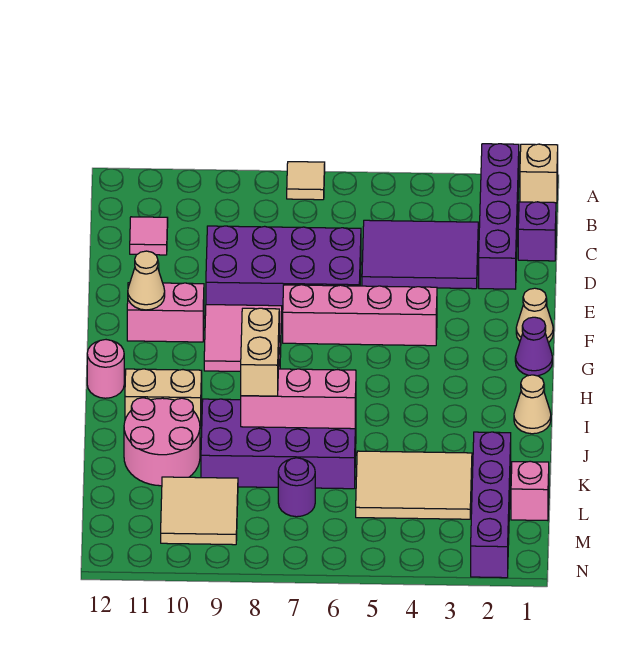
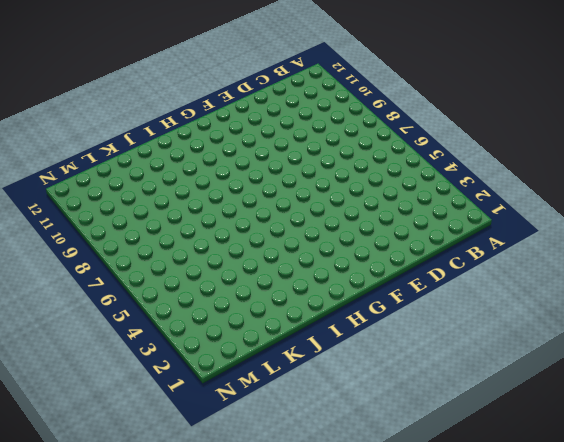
none -> tan 1x1 brick [520,144,558,203]
none -> purple 1x4 brick [479,144,519,289]
none -> tan 1x1 tile [287,162,325,200]

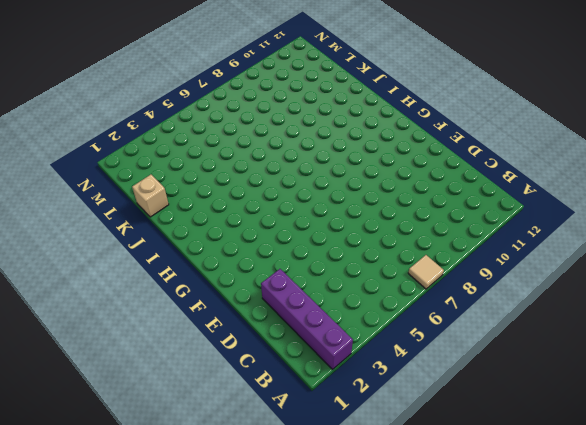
tan 1x1 brick [132,175,169,217] -> tan 1x1 brick moved to [520,144,558,203]
none -> purple 1x1 brick [518,202,556,261]
none -> purple 2x3 tile [362,220,478,289]
none -> pink 1x1 tile [130,217,168,255]

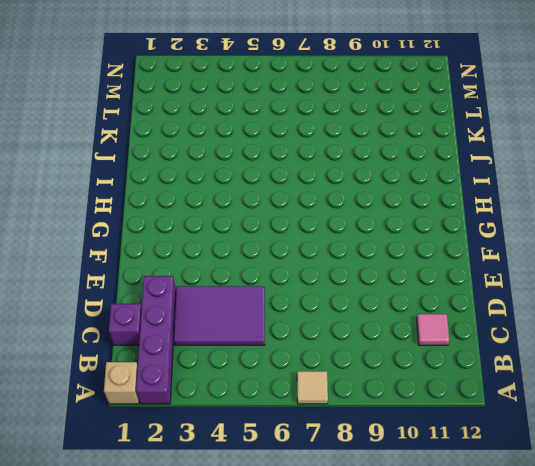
none -> purple 2x4 brick [206,226,361,314]
none -> tan 1x1 cone [516,288,553,342]
none -> pink 1x4 brick [283,285,437,346]

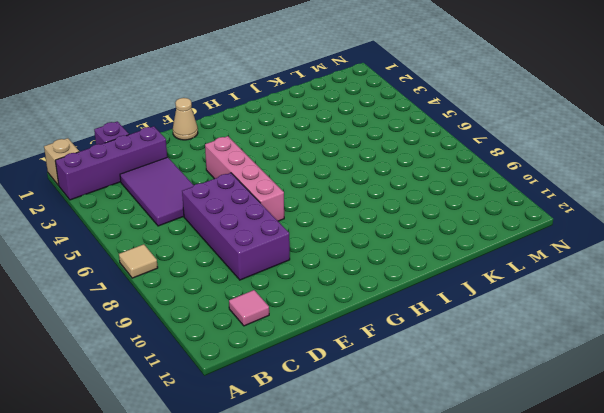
none -> pink 2x2 tile [204,305,282,372]
none -> pink 1x2 brick [127,283,204,342]
none -> purple 1x1 cone [515,317,552,376]

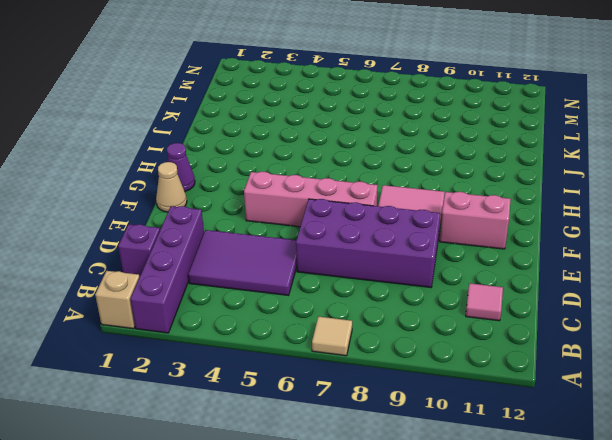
none -> pink 1x1 round brick [87,340,124,398]
none -> tan 1x1 cone [514,375,551,434]
none -> tan 1x2 brick [125,369,202,428]

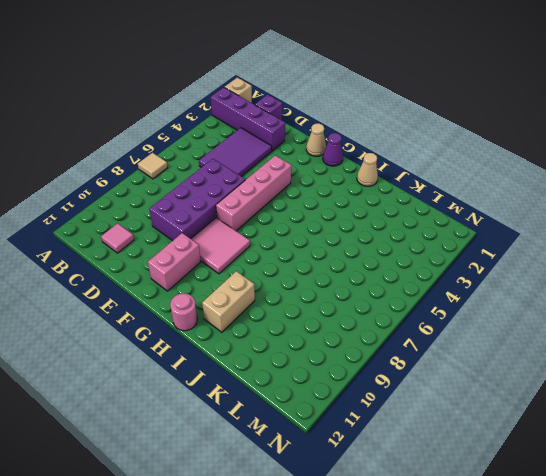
none -> purple 2x4 brick [201,399,356,489]
none -> pink 2x2 round brick [124,398,200,486]
none -> purple 1x4 brick [471,432,511,578]

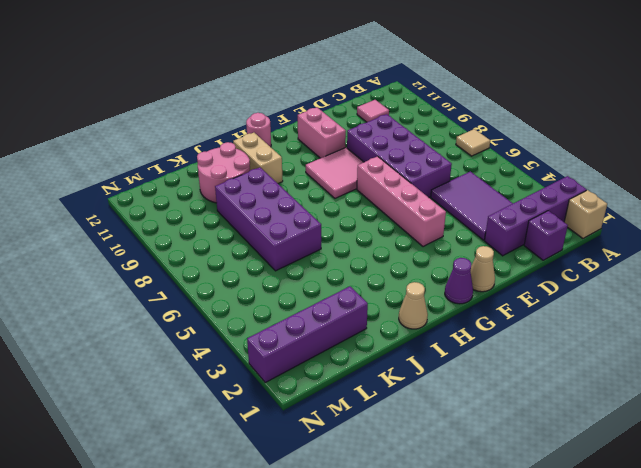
none -> tan 2x3 tile [356,451,472,519]
none -> pink 1x1 brick [511,461,549,521]
none -> purple 1x1 round brick [278,458,315,517]

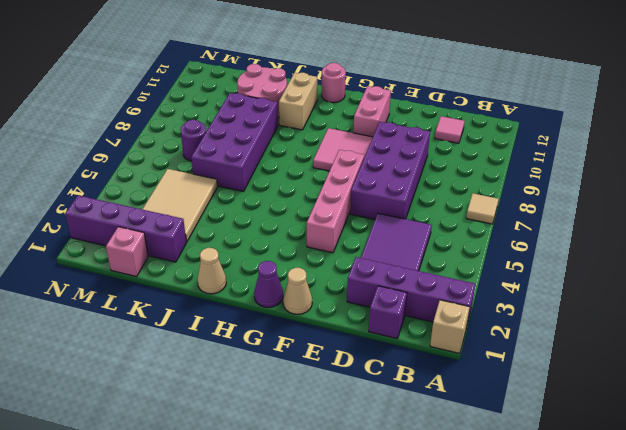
none -> tan 2x2 tile [161,477,238,545]
none -> tan 1x1 cone [128,251,165,310]
none -> pink 1x3 brick [241,369,356,429]

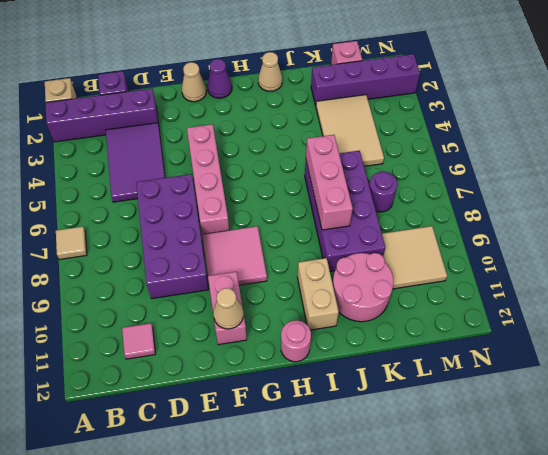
none -> tan 1x2 brick [241,308,279,396]

